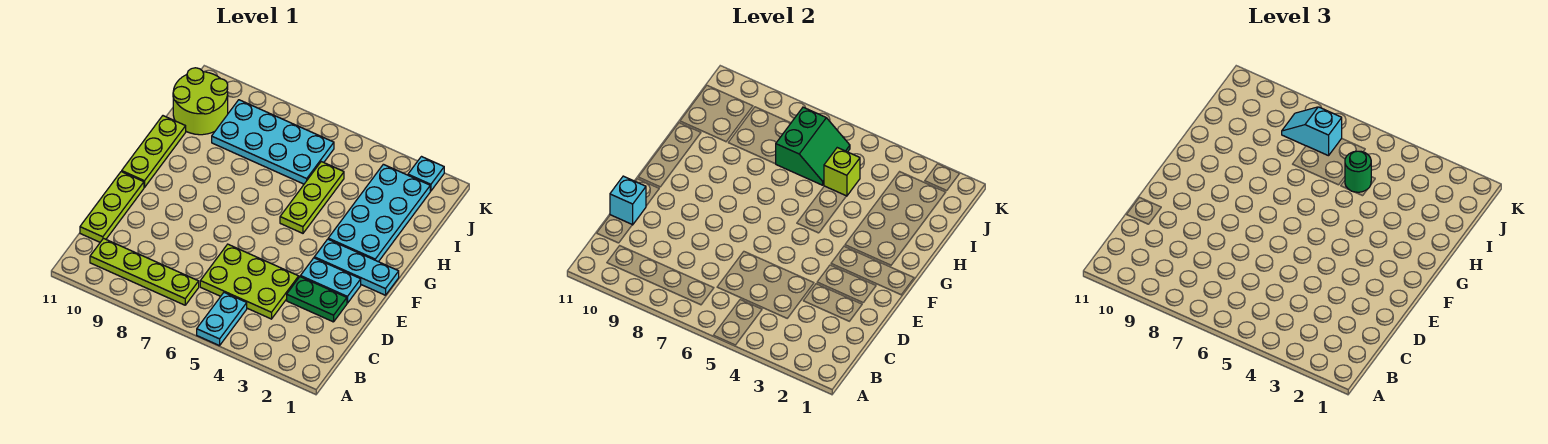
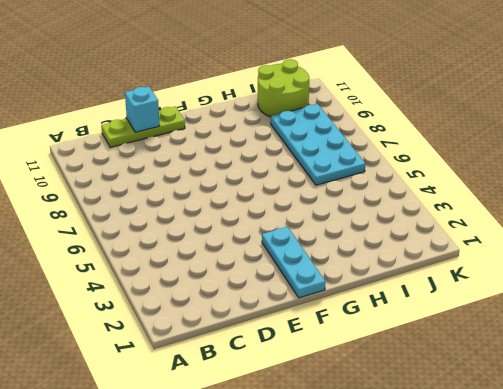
none -> cyan 1x2 plate [197,293,247,346]
none -> lime 1x4 plate [90,239,199,305]
none -> lime 2x3 plate [200,244,299,319]

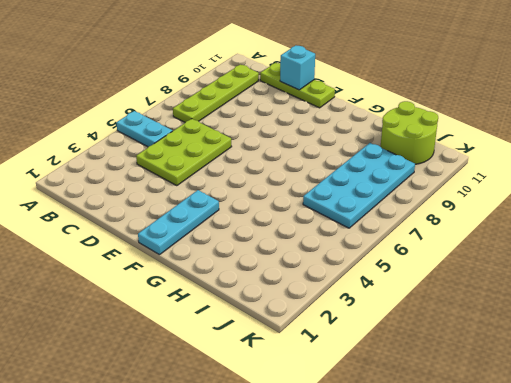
none -> green 1x2 plate [287,277,347,322]
none -> cyan 1x2 plate [300,258,361,303]
none -> lime 1x3 plate [122,116,186,187]

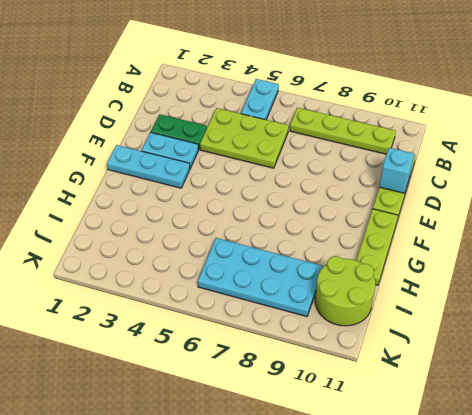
none -> cyan 2x4 plate [328,164,430,262]
none -> lime 1x3 plate [280,162,344,233]
none -> cyan 1x1 plate [408,157,444,191]

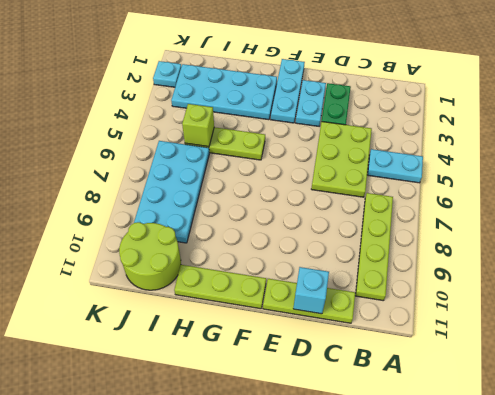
none -> green 2x2 slope [776,107,850,185]
none -> green 1x1 round brick [1345,151,1371,192]
none -> cyan 1x2 slope [1282,107,1342,156]

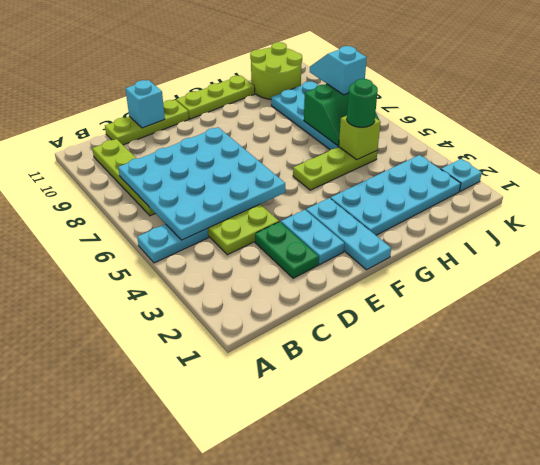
cyan 4x4 plate [118,127,285,240] -> none

